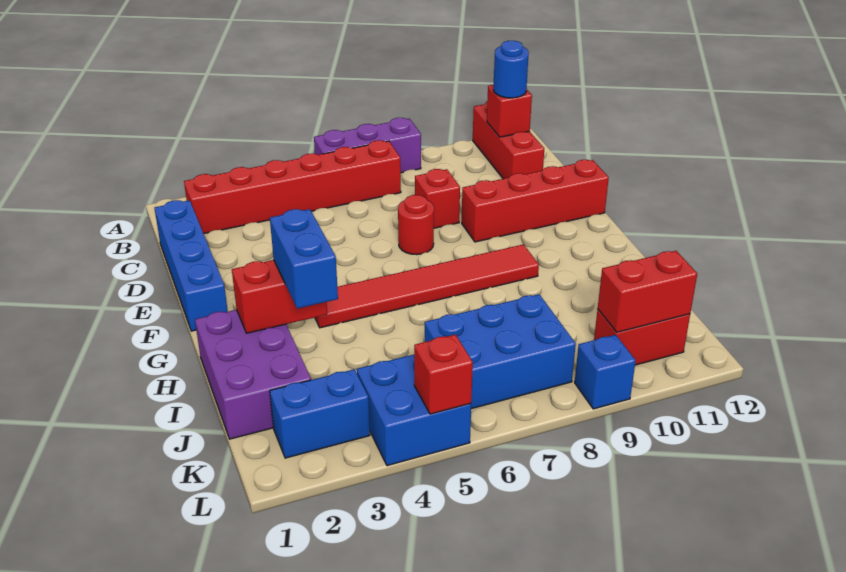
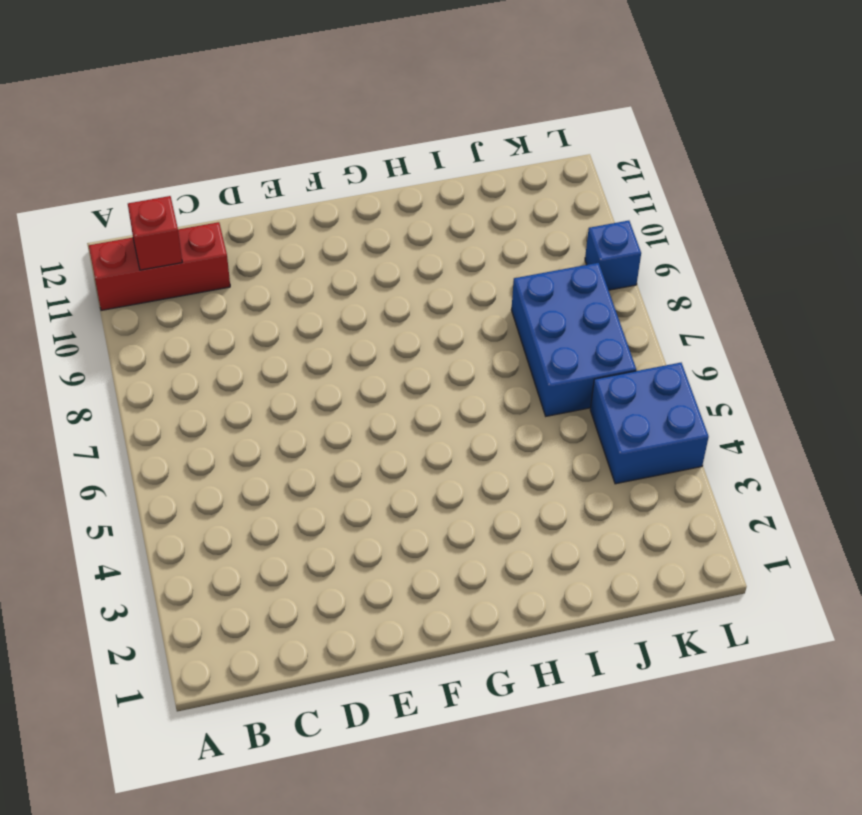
none -> purple 1x3 brick [314,118,421,173]
none -> red 1x6 brick [184,140,401,234]
none -> blue 1x4 brick [155,200,228,331]

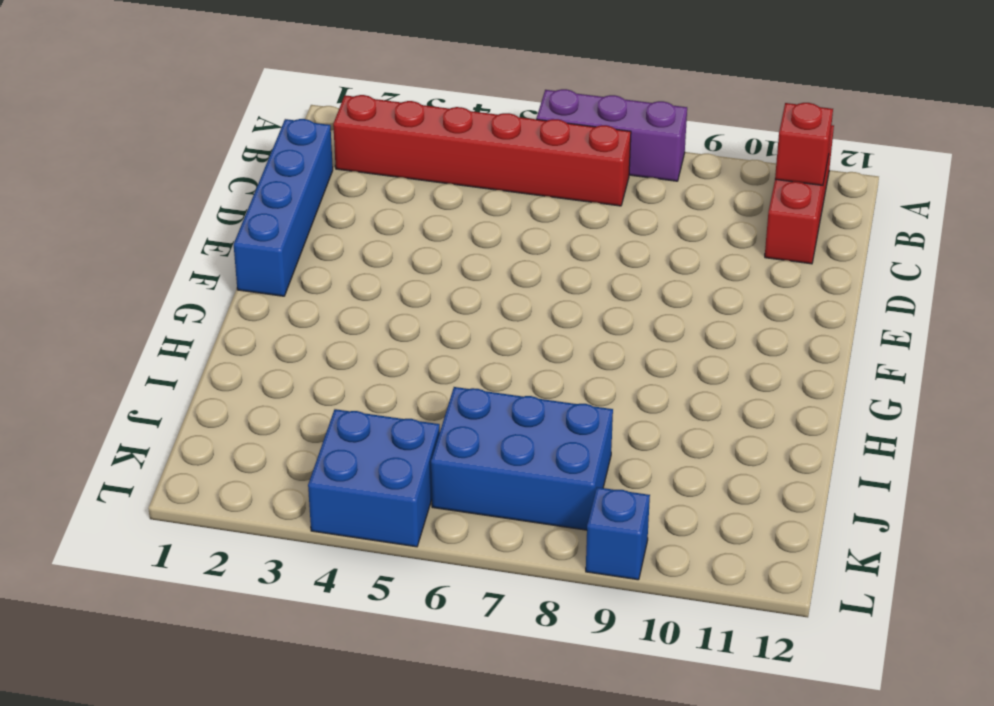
none -> red 1x1 brick [415,169,460,228]
none -> red 1x1 round brick [398,195,434,255]
none -> red 1x4 brick [462,160,609,242]

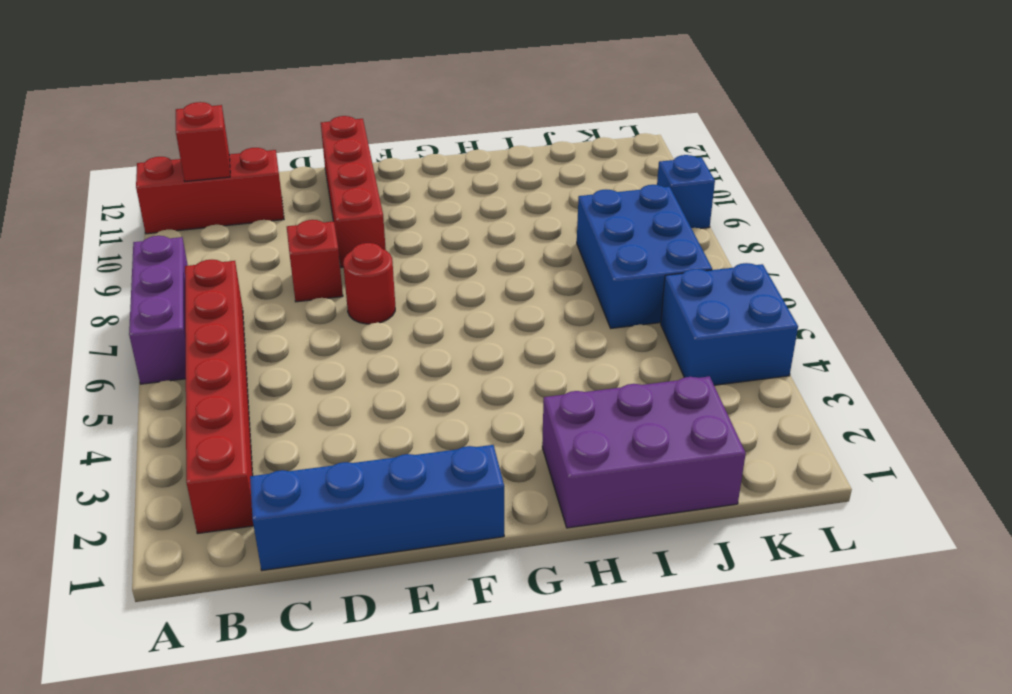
none -> red 1x6 tile [315,244,539,328]
none -> blue 1x2 brick [270,369,370,458]
none -> red 1x2 brick [594,309,690,365]

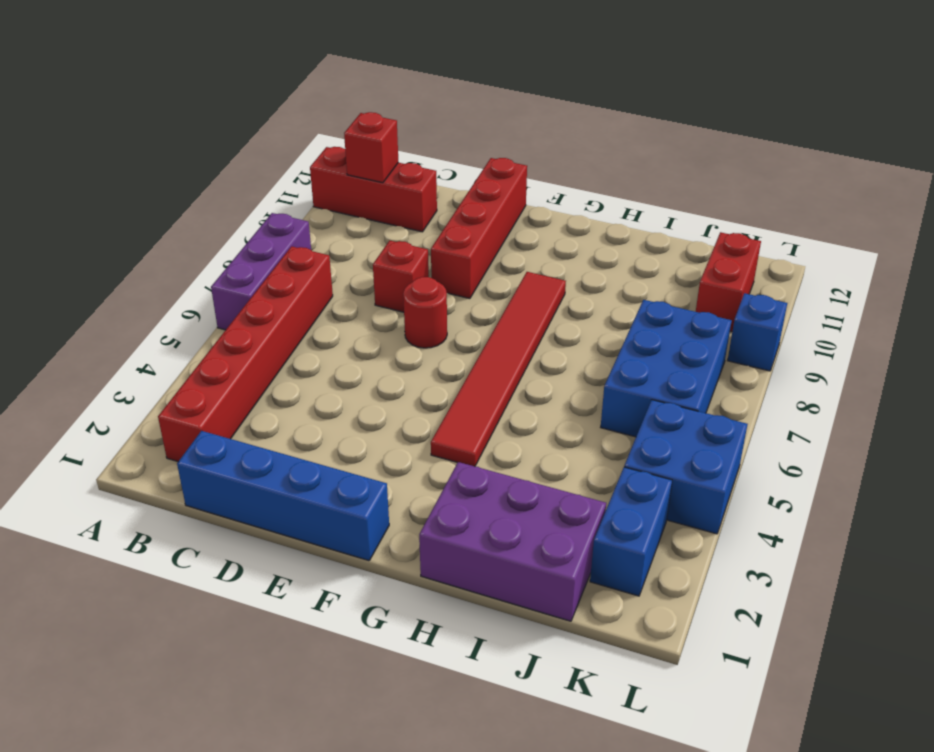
none -> red 1x2 brick [232,260,327,333]
none -> red 1x2 brick [598,251,697,332]
none -> red 1x1 brick [414,335,473,414]

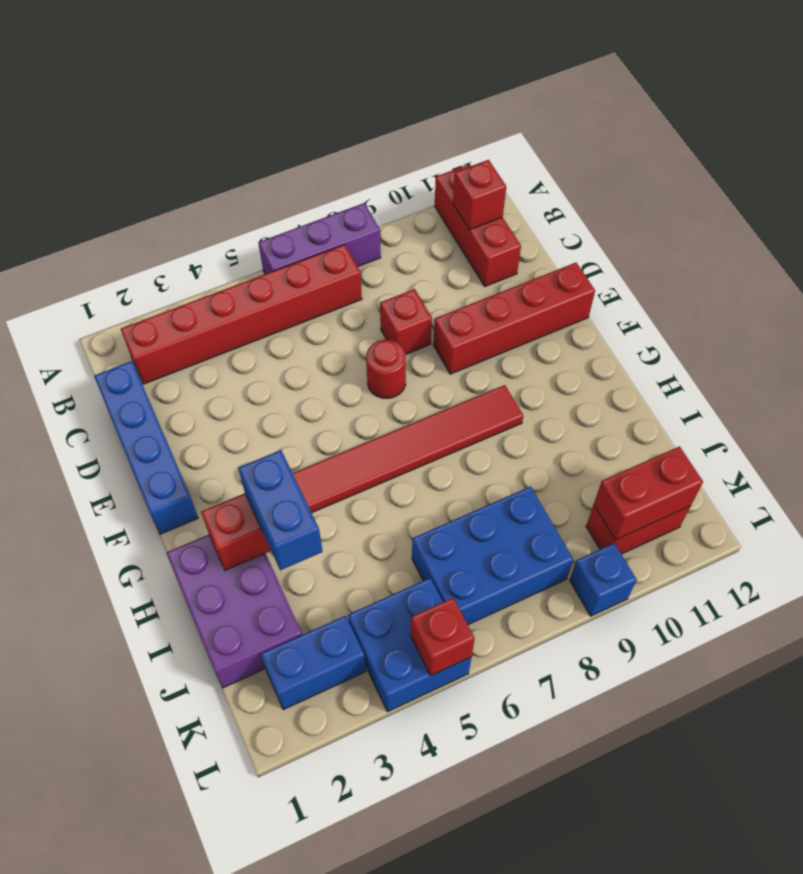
none -> blue 1x1 round brick [493,41,529,98]

